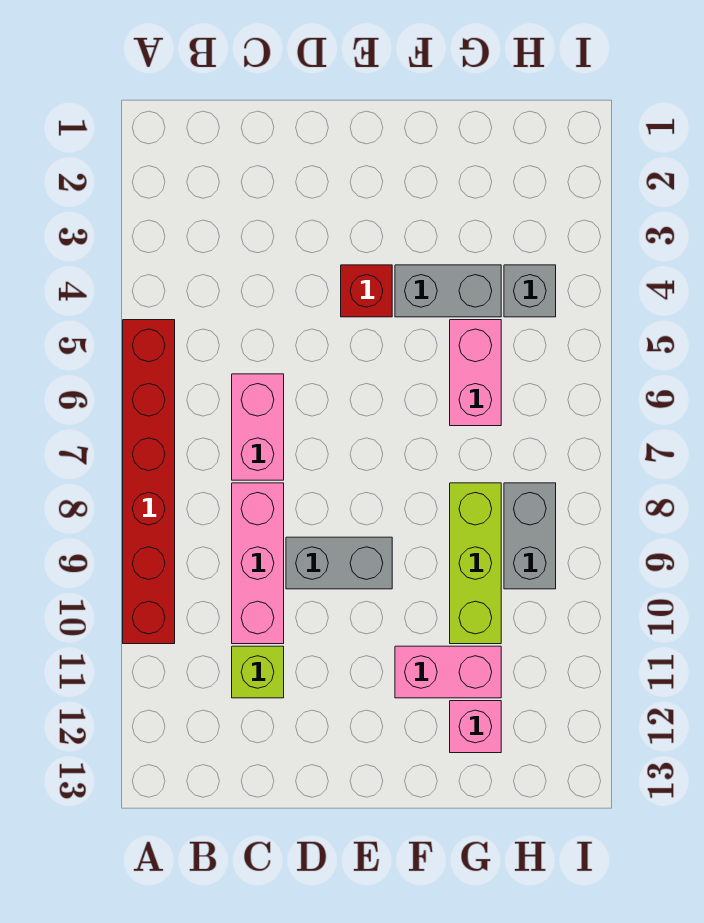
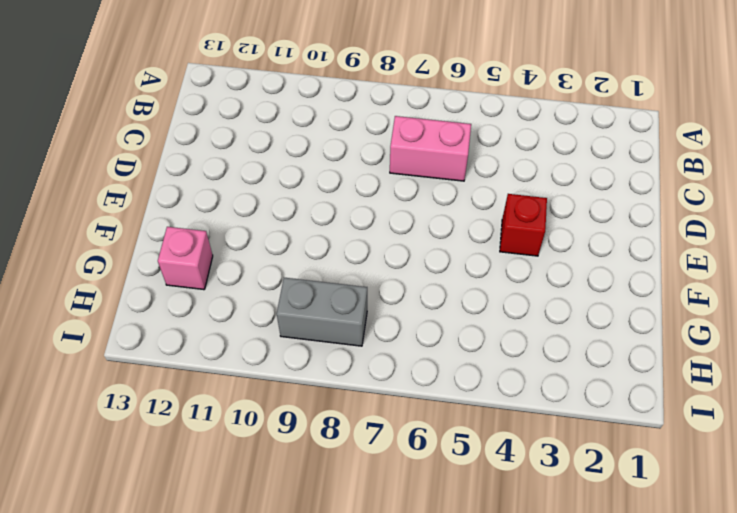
none -> red 1x6 brick [123,320,175,644]
none -> pink 1x3 brick [232,483,284,644]
none -> lime 1x1 brick [232,646,284,698]

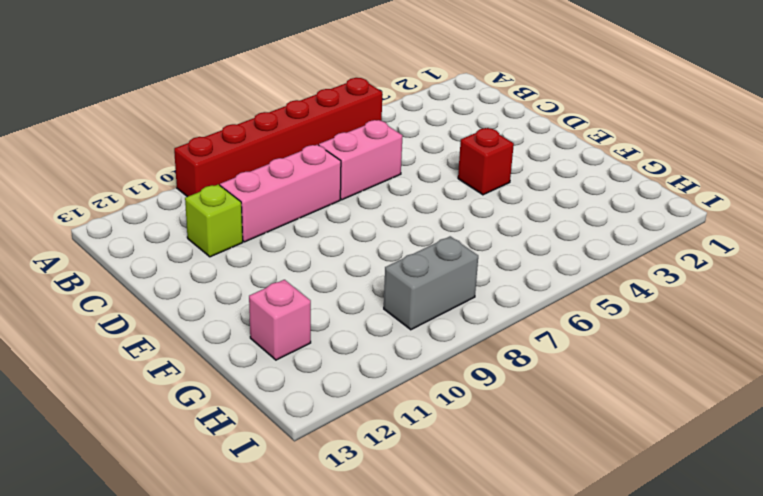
none -> grey 1x2 brick [286,537,392,589]
none -> grey 1x2 brick [395,265,501,317]
none -> pink 1x2 brick [395,646,501,698]

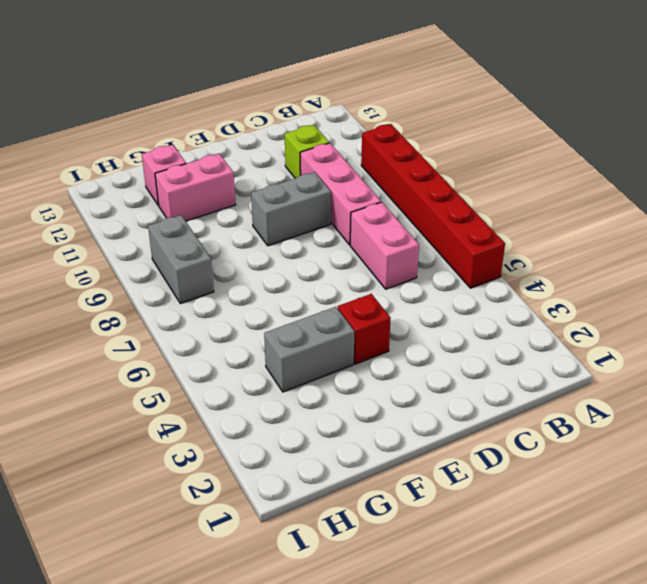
none -> pink 1x2 brick [450,320,501,426]
none -> lime 1x3 brick [450,483,501,644]
none -> grey 1x1 brick [504,265,556,317]

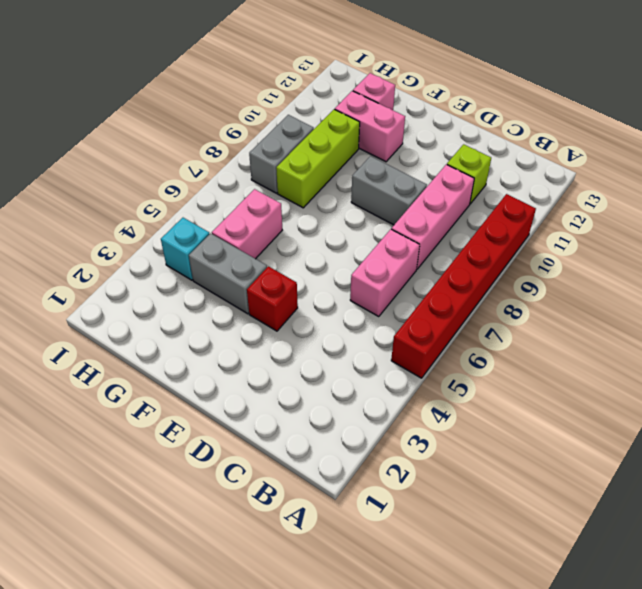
cyan 1x1 brick [161,218,209,280] -> grey 1x1 brick [504,265,556,317]

